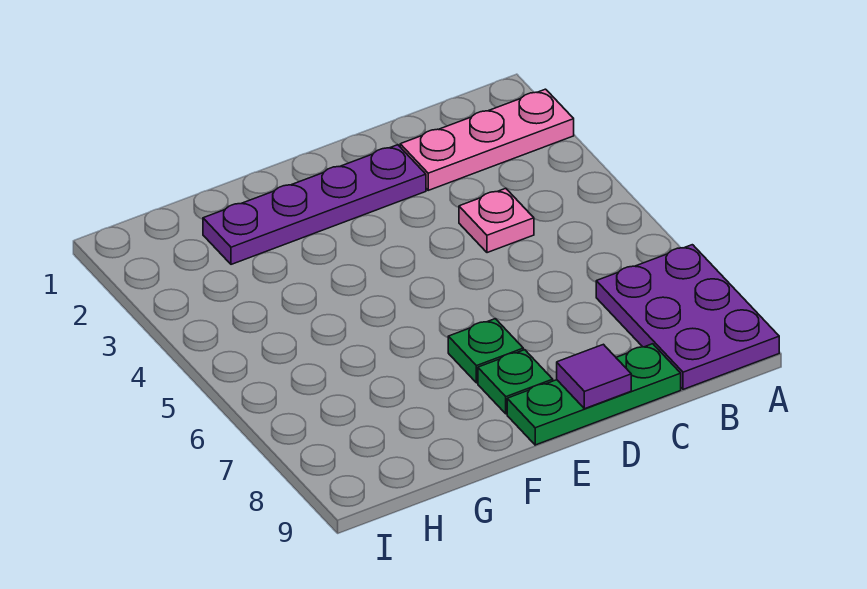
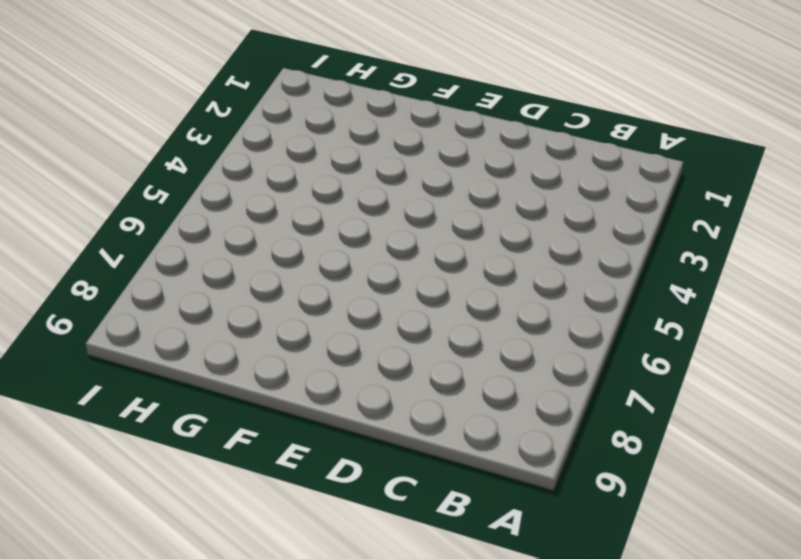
none -> pink 1x3 plate [400,89,574,190]
none -> purple 2x3 plate [596,245,779,389]

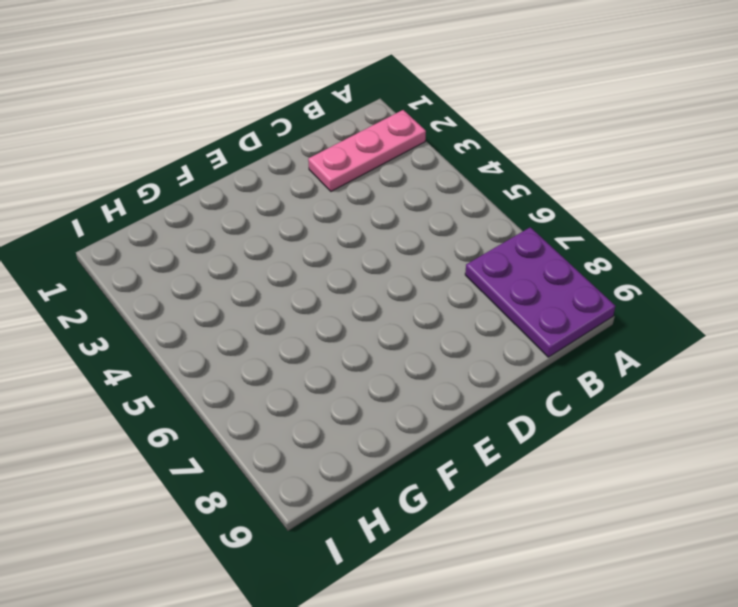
none -> pink 1x1 plate [459,188,534,253]
none -> green 1x3 plate [507,344,681,445]

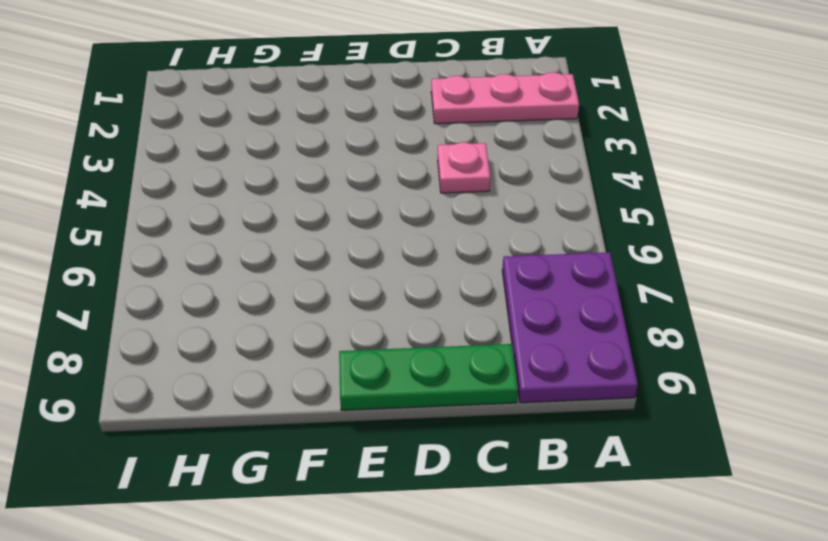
none -> purple 1x4 plate [203,145,426,264]
none -> green 1x1 plate [448,319,523,383]

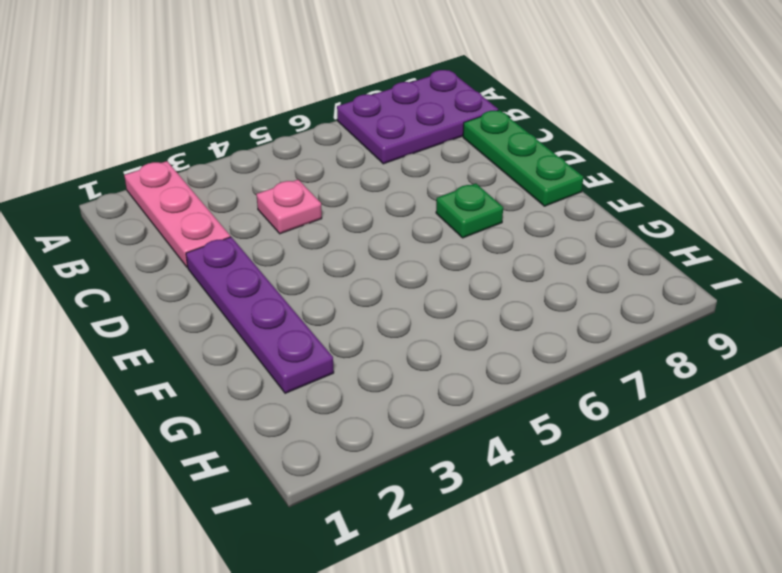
none -> green 1x1 plate [478,350,553,414]
none -> purple 1x1 tile [557,344,631,409]

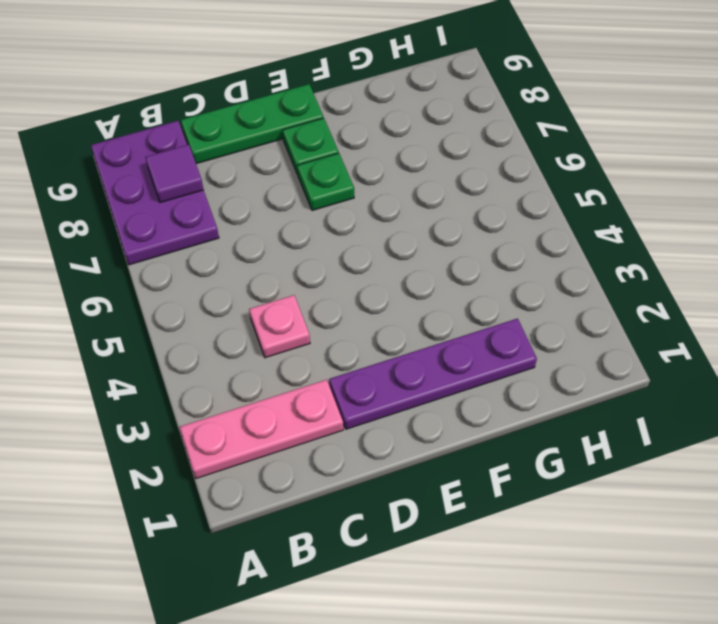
purple 1x1 tile [145,145,204,203] -> purple 1x1 tile moved to [557,344,631,409]

